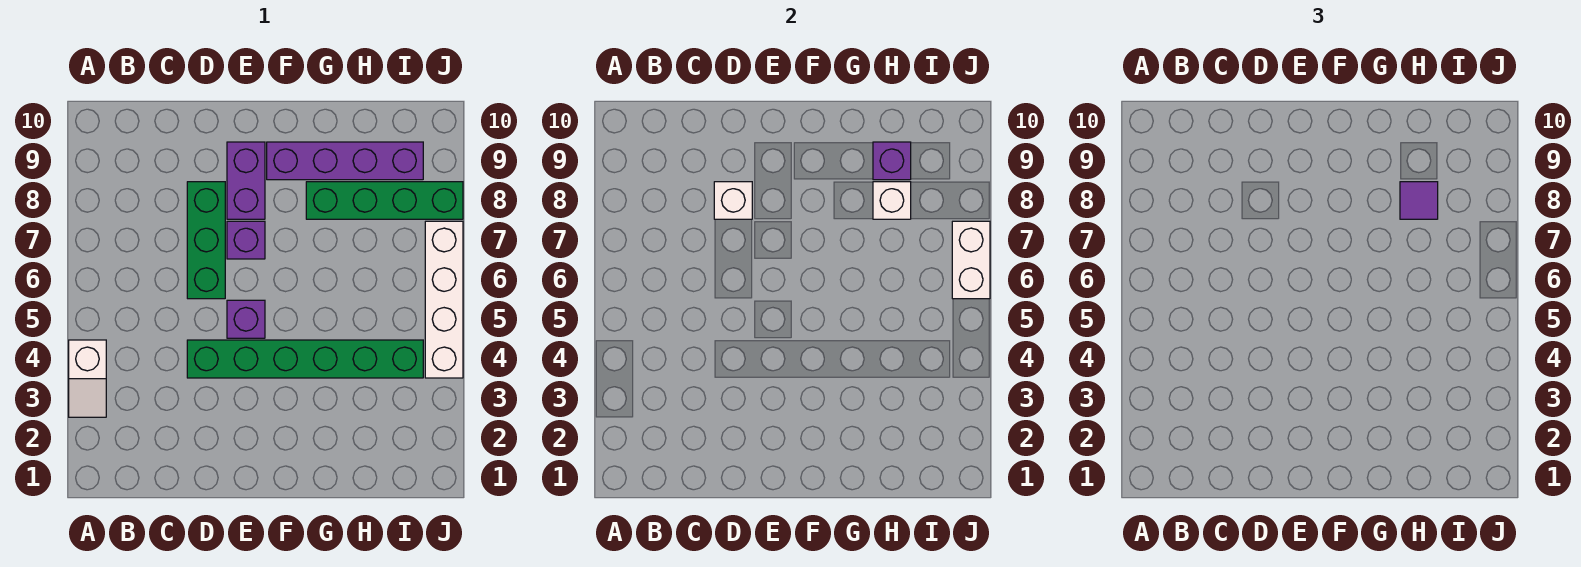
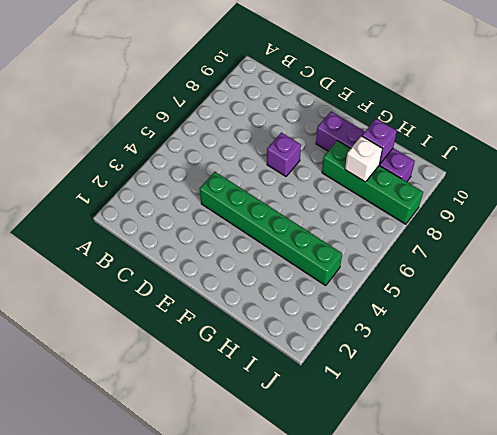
none -> white 1x2 slope [69,340,106,417]
none -> green 1x3 brick [187,182,225,299]
none -> purple 1x1 brick [227,300,265,338]

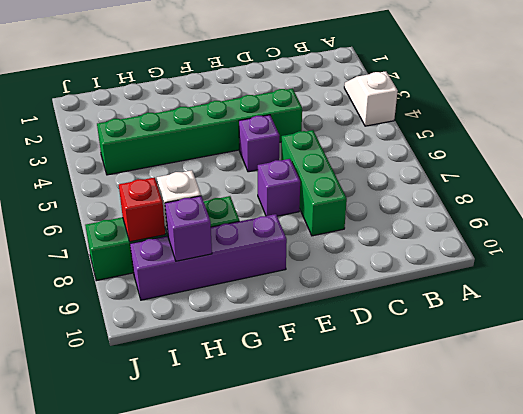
red 1x1 brick [119,178,165,242] -> none
none -> purple 1x2 brick [227,142,265,219]
none -> white 1x4 brick [425,221,463,378]
none -> white 1x1 brick [714,182,752,219]

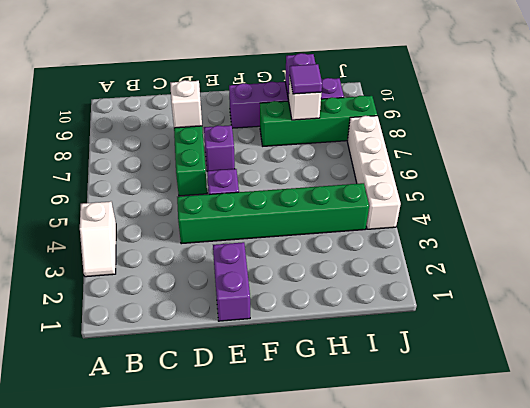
purple 1x2 brick [213,242,250,321] -> purple 1x2 brick moved to [227,142,265,219]
none -> white 1x2 brick [952,221,990,299]

